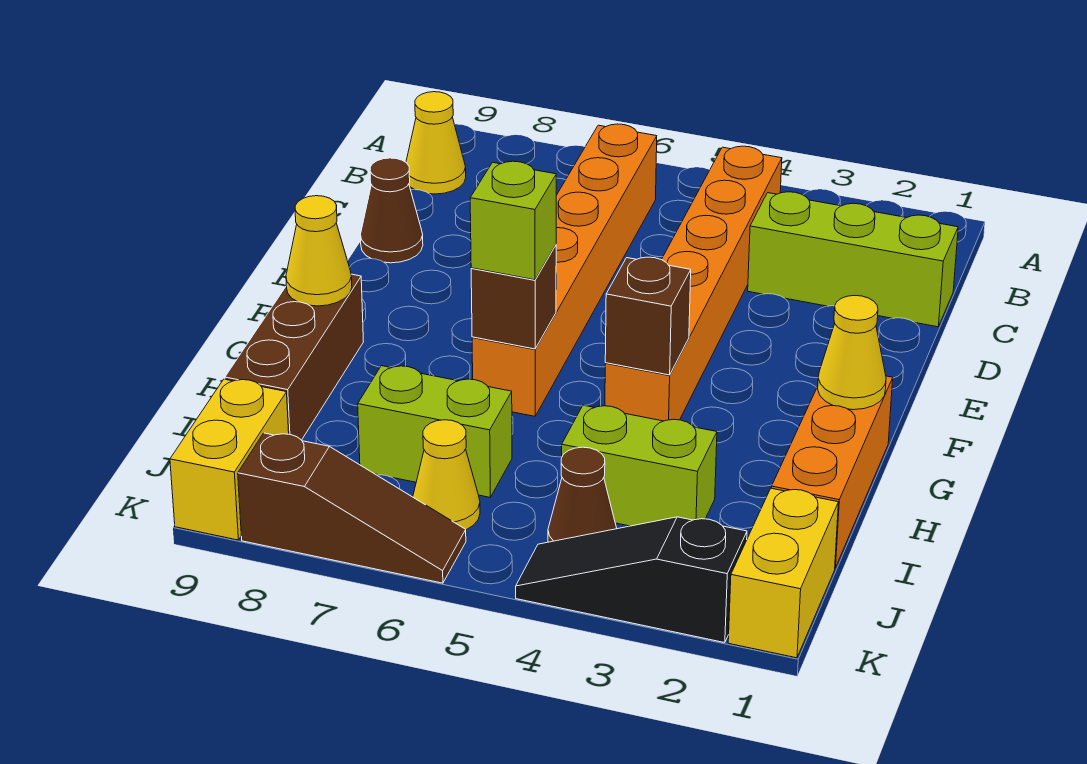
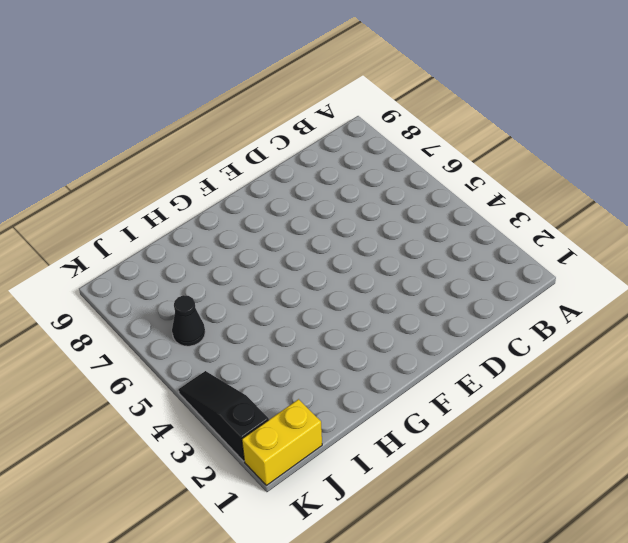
black 1x1 cone [172,295,205,346] -> yellow 1x1 cone [413,420,480,530]
none -> orange 1x6 brick [605,146,782,421]
none -> orange 1x6 brick [472,124,657,416]
none -> yellow 1x1 cone [406,92,466,194]

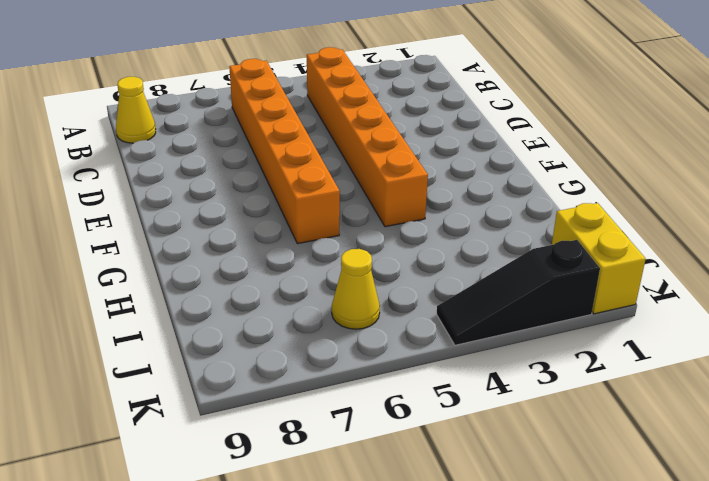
none -> lime 1x3 brick [748,192,958,327]
none -> brown 1x1 cone [361,158,423,263]
none -> orange 1x3 brick [772,376,893,568]

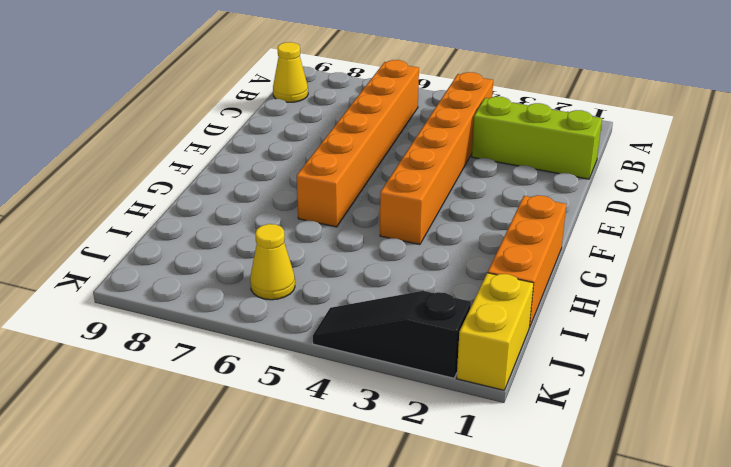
none -> brown 1x1 cone [361,158,423,263]
none -> brown 1x3 brick [225,274,363,440]
none -> lime 1x2 brick [562,405,717,526]

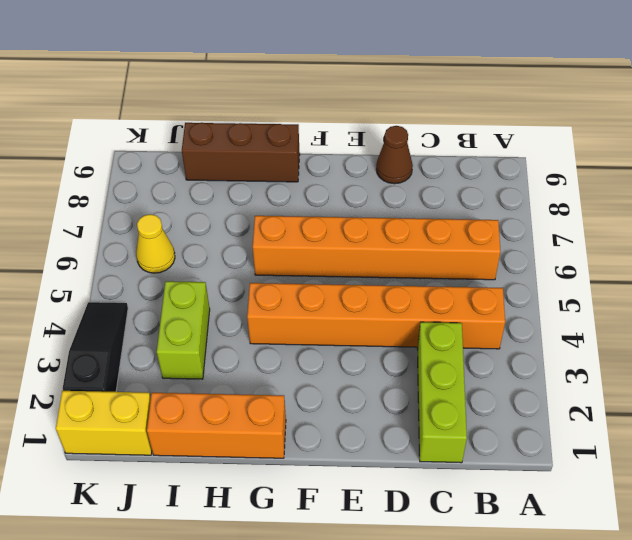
none -> yellow 1x1 cone [406,92,466,194]
none -> lime 1x2 brick [358,366,512,497]
none -> brown 1x1 cone [548,447,617,542]

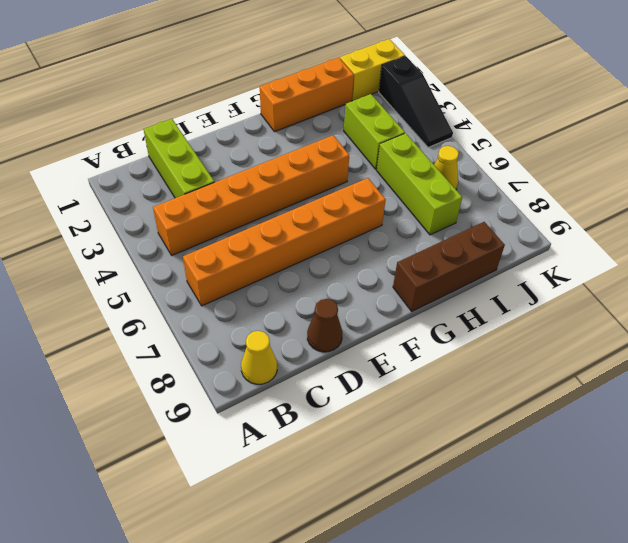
lime 1x3 brick [377,133,462,235] -> lime 1x2 brick [358,366,512,497]
none -> brown 1x1 cone [548,447,617,542]
none -> yellow 1x2 brick [170,379,289,540]
none -> brown 1x3 slope [238,433,466,583]

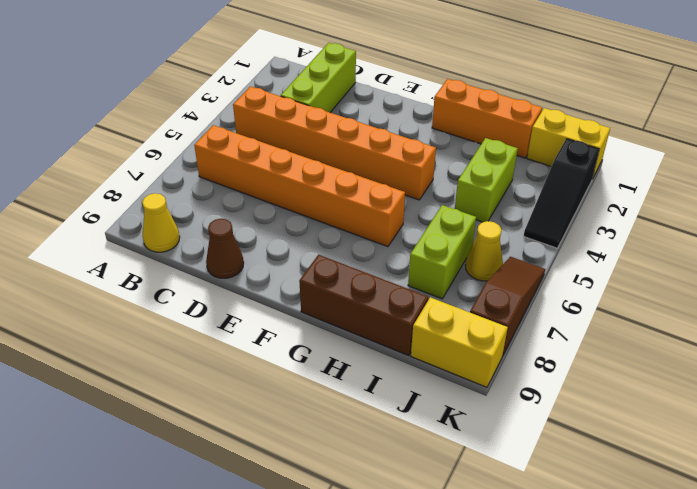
none -> brown 1x1 cone [548,447,617,542]
none -> yellow 1x1 cone [818,295,886,410]
none -> brown 1x1 brick [605,257,691,375]

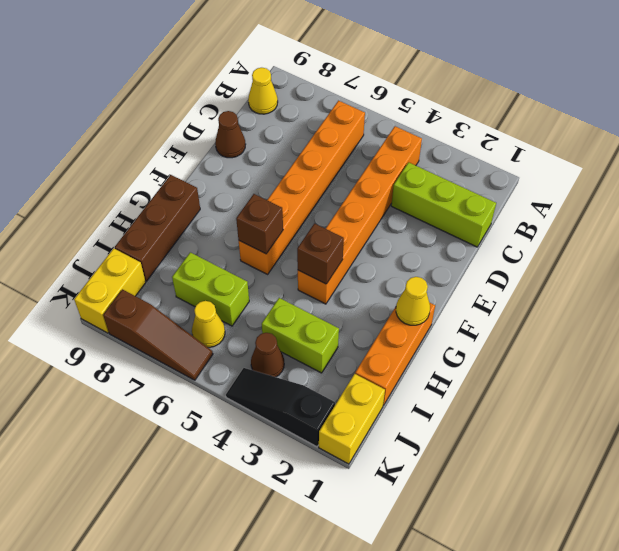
none -> yellow 1x1 cone [286,196,352,306]
none -> lime 1x1 brick [470,161,556,280]

